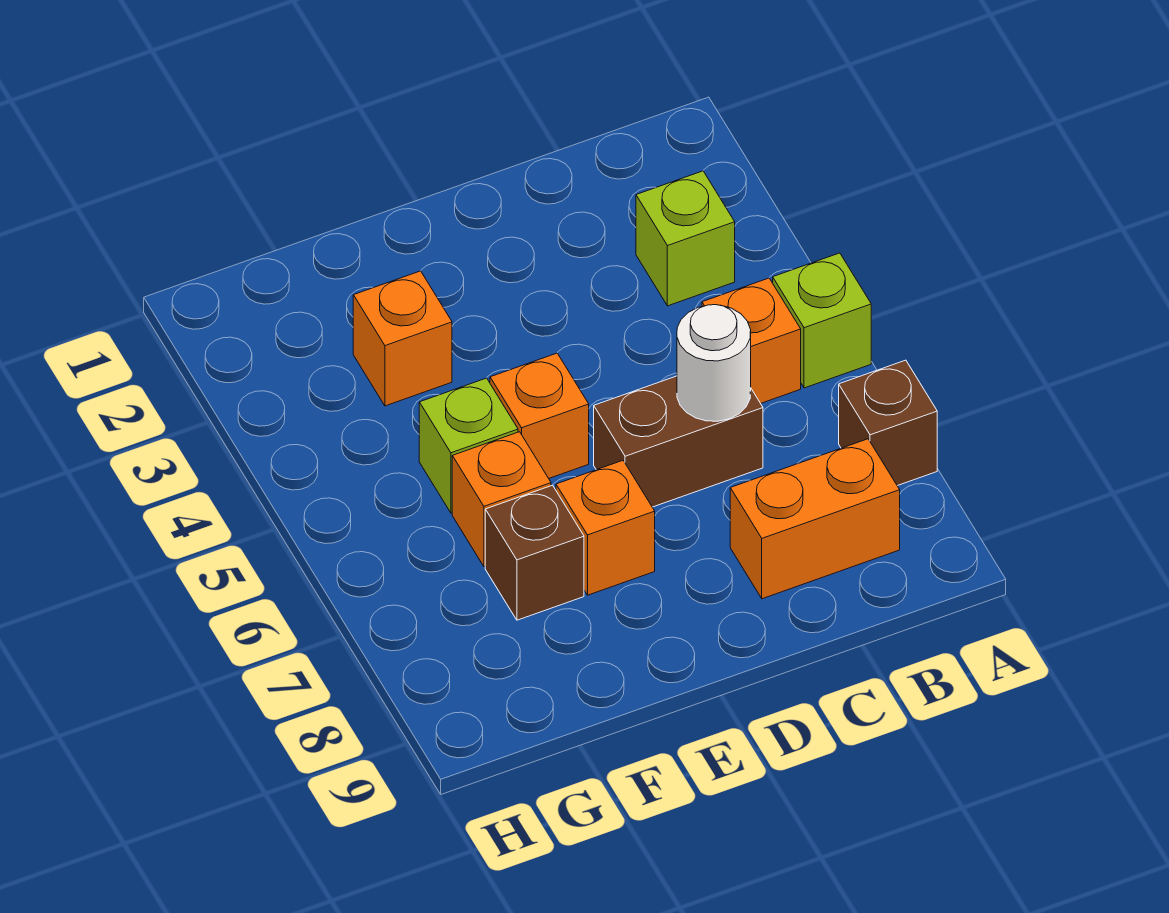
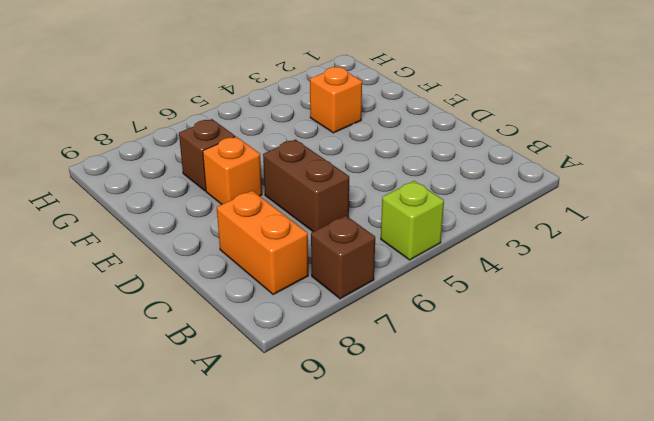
none -> lime 1x1 brick [636,171,735,306]
none -> orange 1x1 brick [702,278,801,403]
none -> orange 1x1 brick [490,353,589,478]

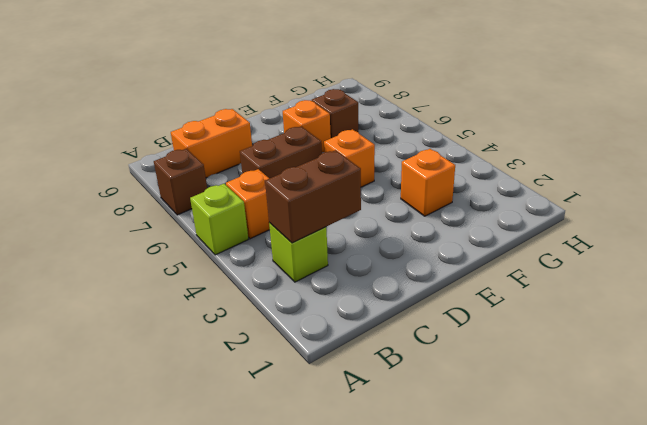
brown 1x2 brick [265,150,361,243] -> none
none -> lime 1x1 brick [419,378,518,513]
none -> orange 1x1 brick [452,432,551,567]
none -> white 1x1 round brick [677,305,751,421]

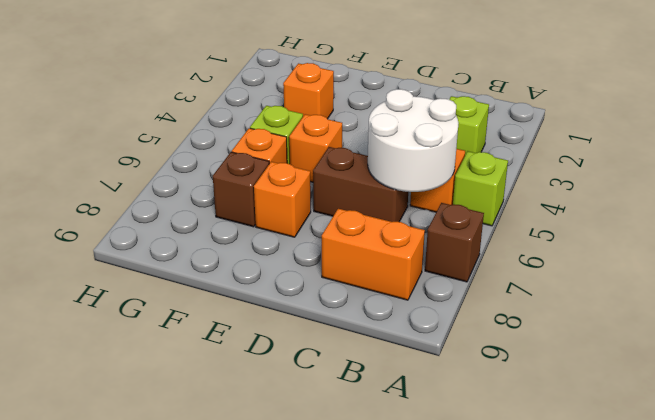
white 2x2 round brick [368,89,458,192] -> white 1x1 round brick [677,305,751,421]

